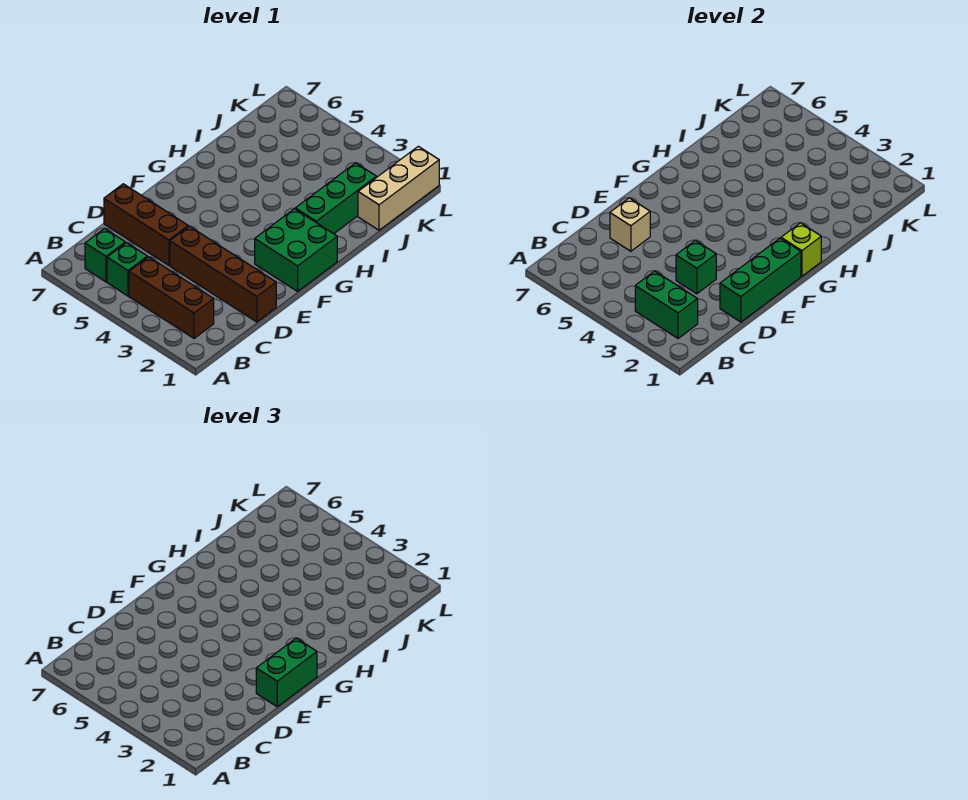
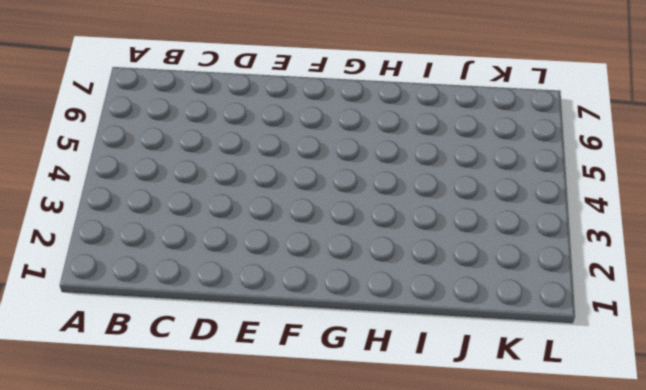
none -> brown 1x3 brick [129,257,214,338]
none -> green 1x1 brick [107,243,147,296]
none -> green 1x1 brick [85,228,125,282]

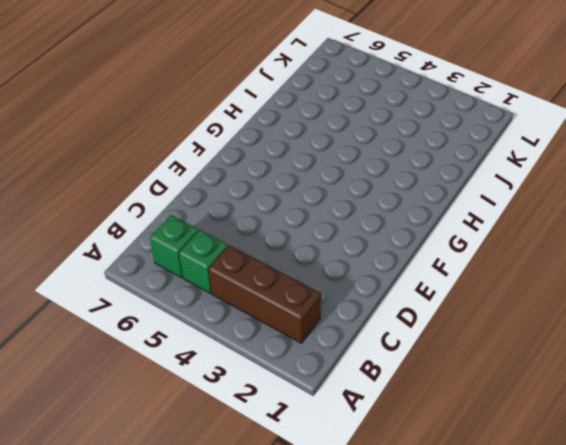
none -> brown 1x4 brick [170,226,276,322]
none -> brown 1x3 brick [104,184,188,265]
none -> green 2x2 brick [255,209,337,291]

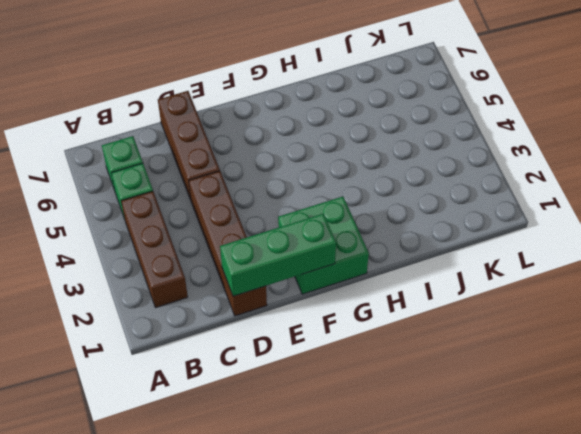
none -> green 1x3 brick [295,163,376,234]
none -> tan 1x3 brick [358,146,439,230]
none -> green 1x2 brick [635,271,698,338]

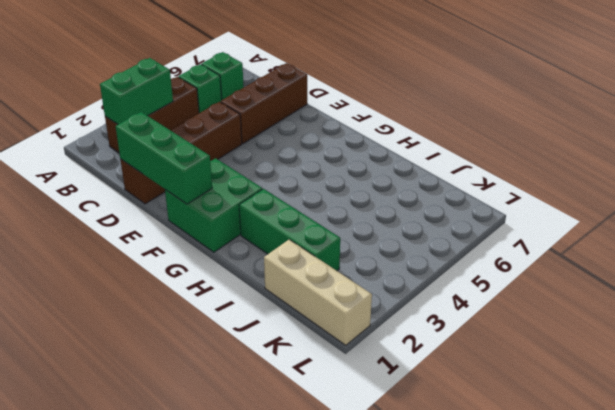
none -> green 1x1 brick [676,240,716,294]
none -> tan 1x1 brick [610,198,650,251]
none -> lime 1x1 brick [781,223,821,276]

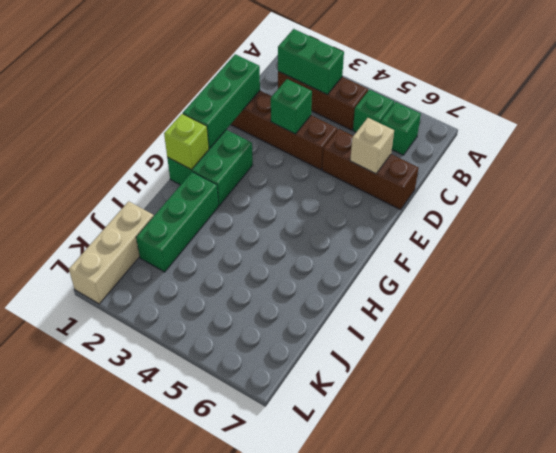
none -> green 1x2 brick [256,638,317,707]

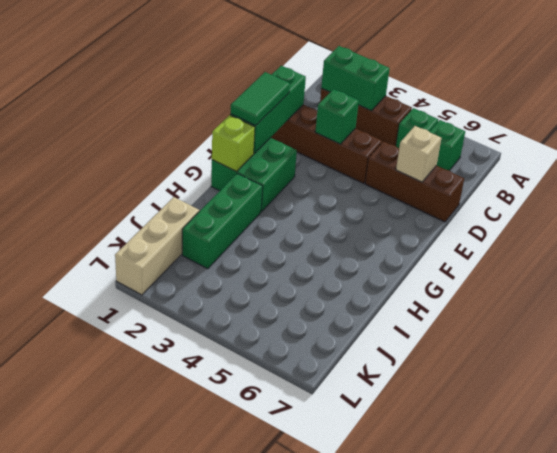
green 1x2 tile [230,72,290,126] -> green 1x2 brick [256,638,317,707]

